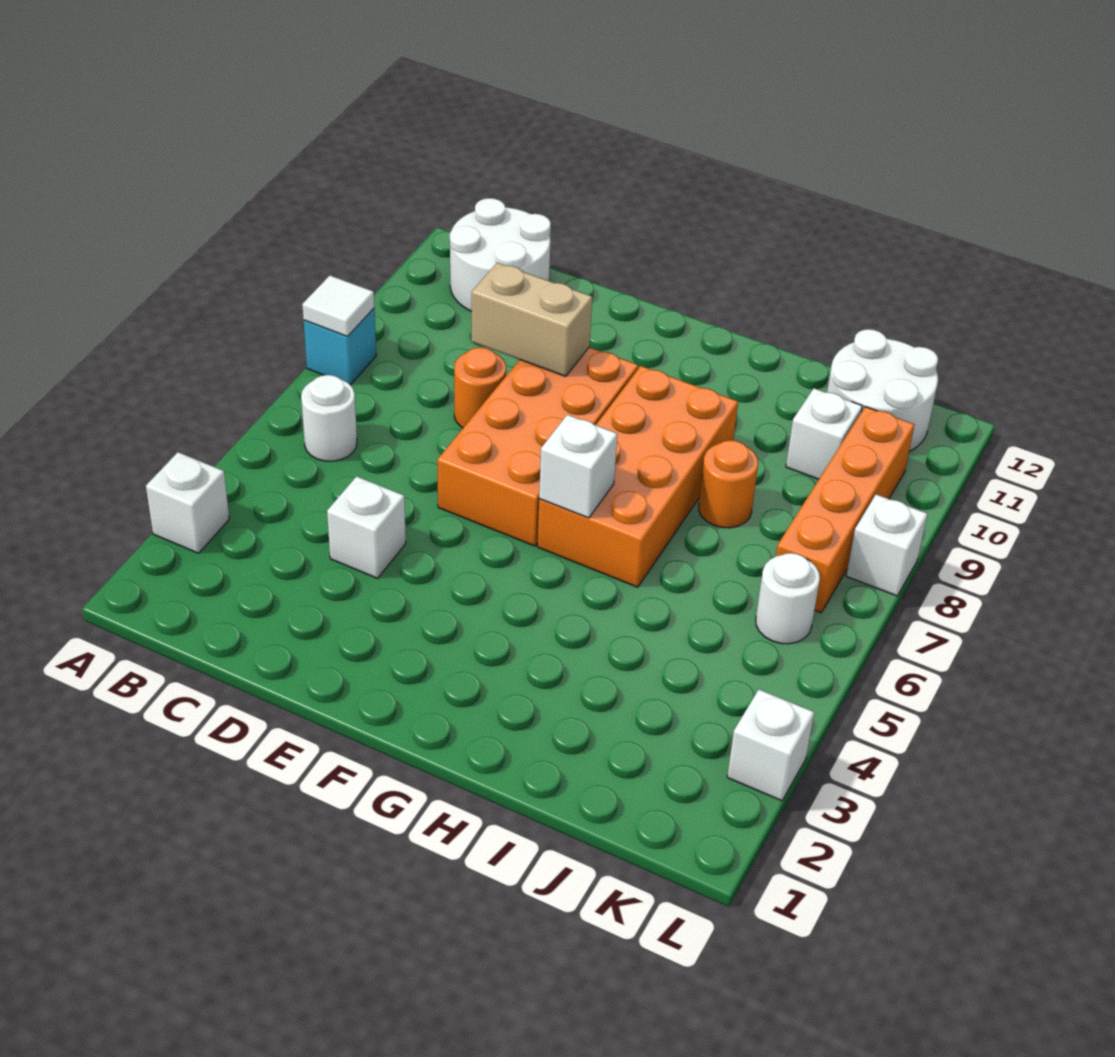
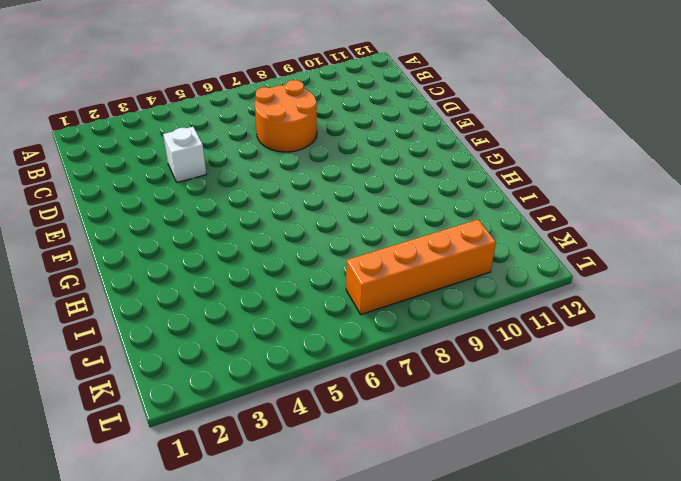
orange 2x2 round brick [255,80,317,152] -> orange 1x1 round brick [454,347,506,428]
none -> white 1x1 brick [146,452,229,553]
none -> cyan 1x1 brick [304,309,376,385]
none -> white 1x1 round brick [301,375,357,461]

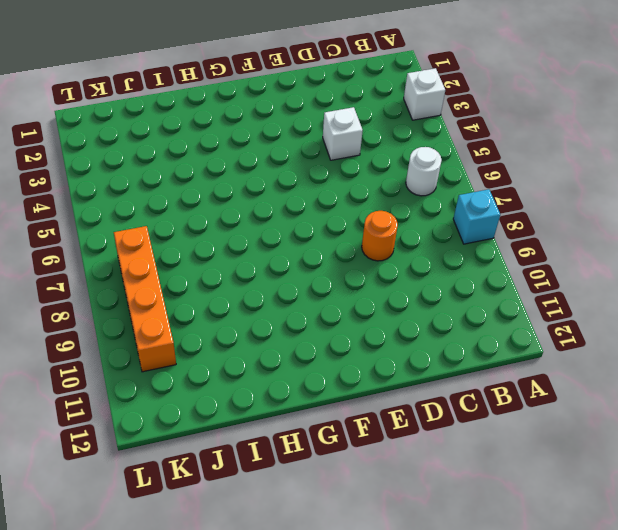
none -> white 2x2 round brick [450,198,551,311]
none -> orange 2x4 brick [437,347,638,546]
none -> orange 2x4 brick [538,366,738,587]

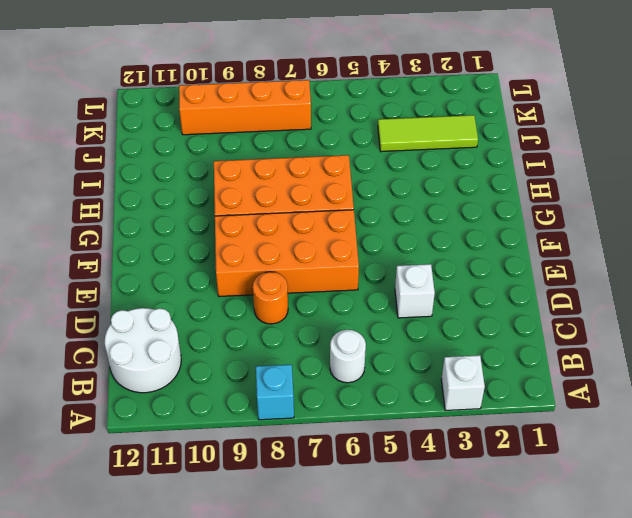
lime 1x3 tile [378,115,478,152] -> none
none -> orange 1x1 round brick [699,440,758,528]
none -> white 1x1 brick [786,388,862,479]
none -> white 2x2 round brick [827,329,938,451]

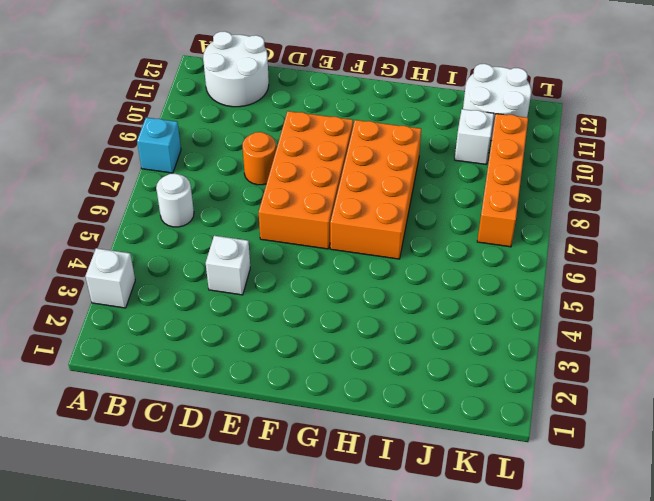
none -> orange 1x1 round brick [699,440,758,528]
none -> white 1x1 round brick [756,553,820,644]
none -> white 1x1 brick [727,689,814,801]

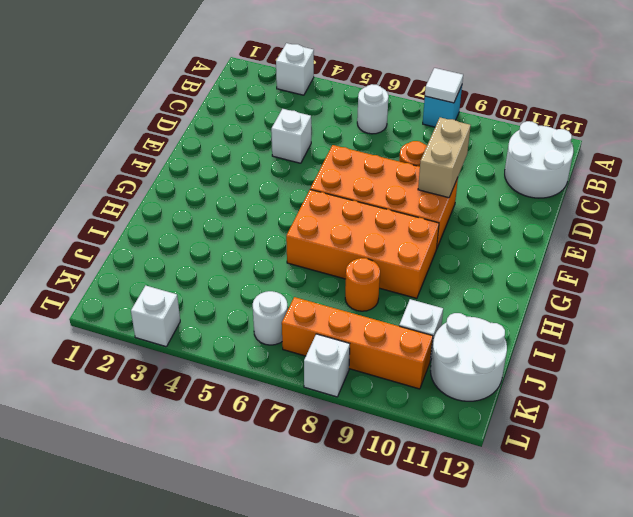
none -> white 1x1 brick [539,415,617,518]

